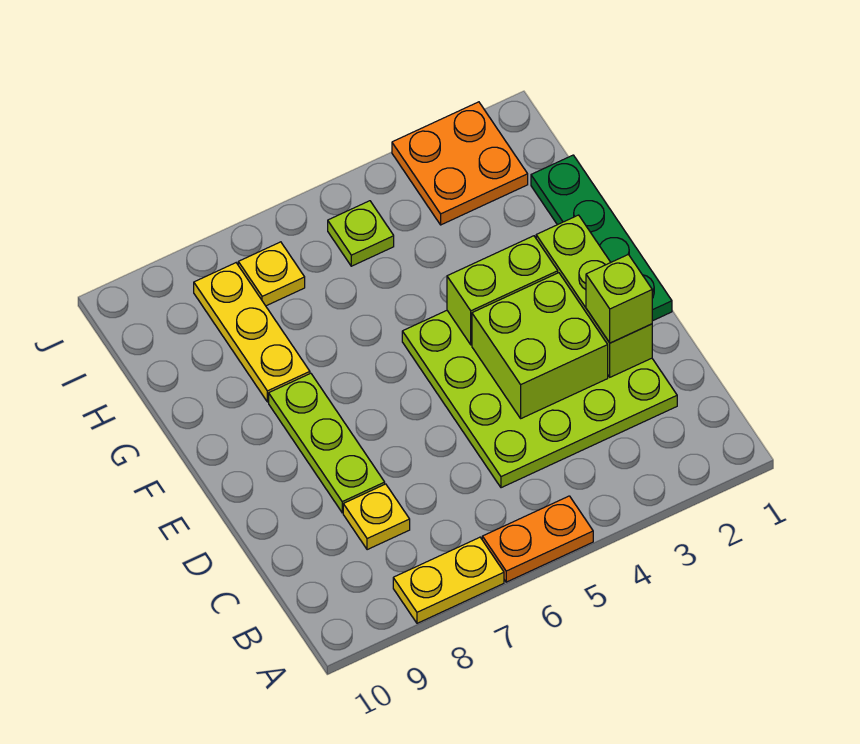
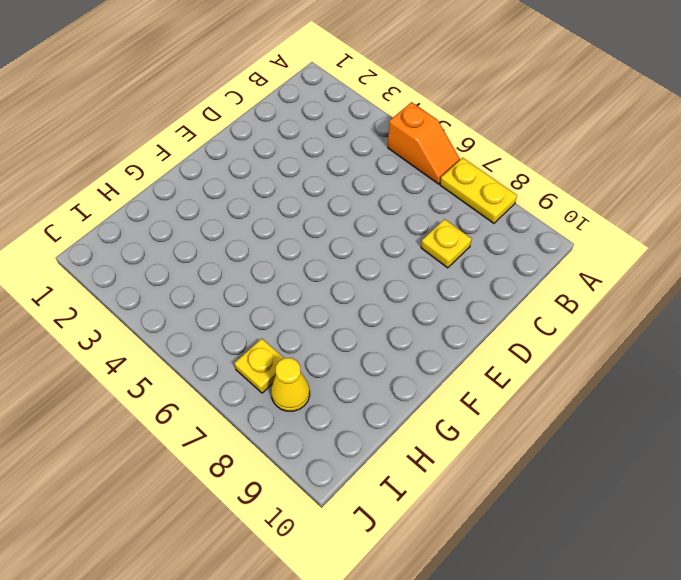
orange 1x2 slope [388,102,460,184] -> orange 1x2 plate [482,496,593,582]
yellow 1x1 cone [271,358,310,411] -> yellow 1x3 plate [194,263,310,402]
none -> lime 4x4 plate [402,311,677,488]
none -> lime 1x3 plate [269,373,385,513]
none -> green 1x4 plate [531,155,672,321]

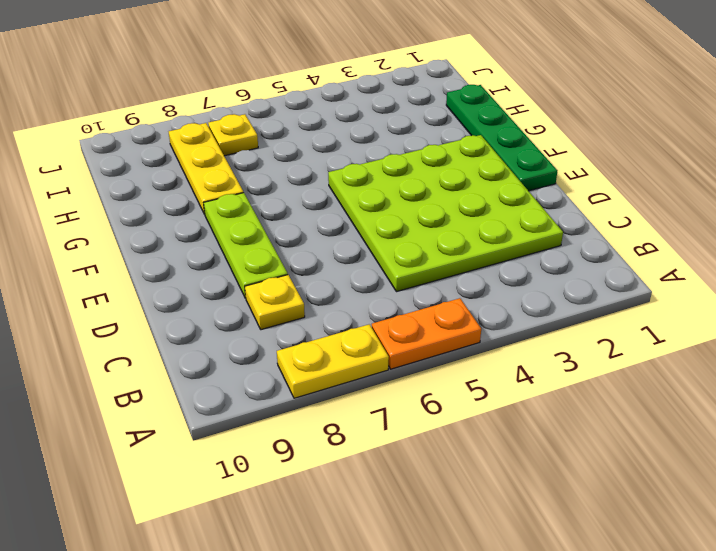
none -> orange 2x2 plate [392,102,528,225]
none -> lime 1x1 plate [328,201,394,266]
none -> lime 1x3 brick [536,215,652,377]

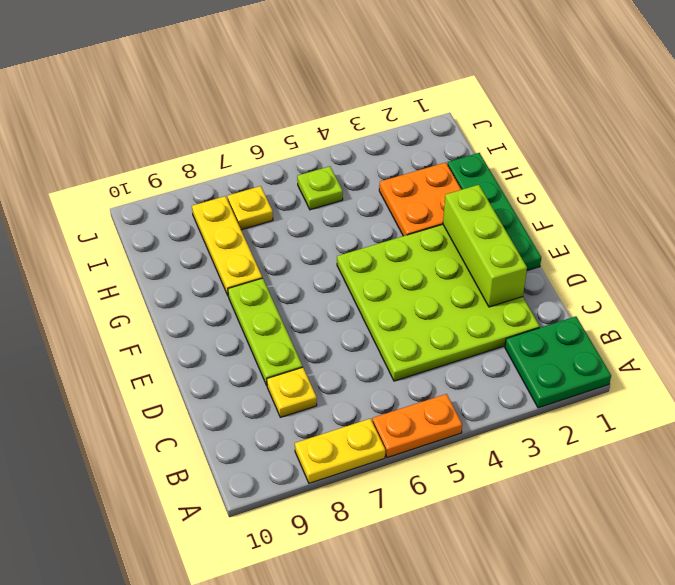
green 2x2 plate [505,316,611,408] -> none
orange 2x2 plate [379,162,462,236] -> orange 2x2 plate moved to [392,102,528,225]
none -> lime 2x2 brick [472,273,608,418]
none -> lime 1x2 brick [447,236,558,345]
none -> lime 1x1 brick [586,254,652,343]

